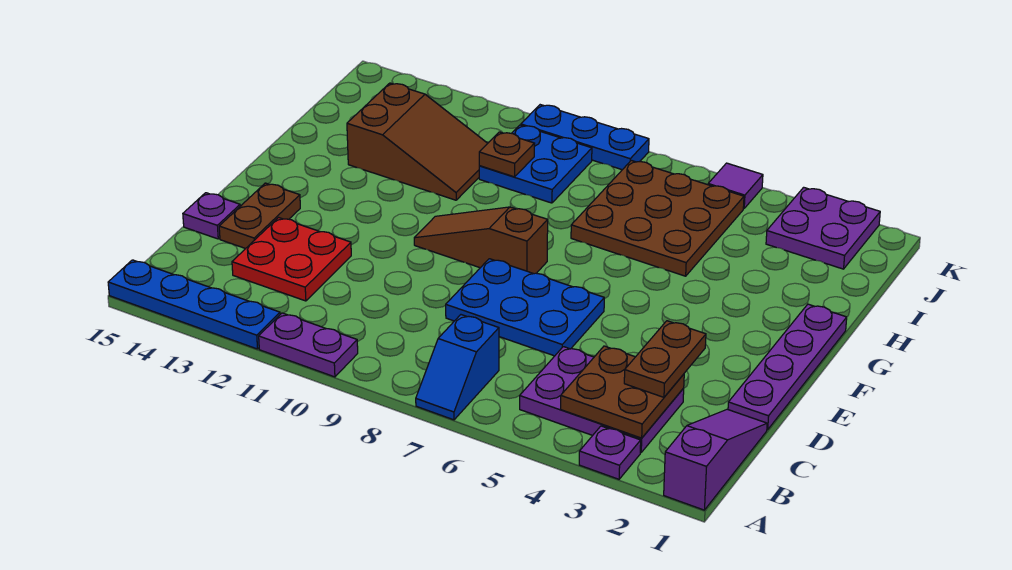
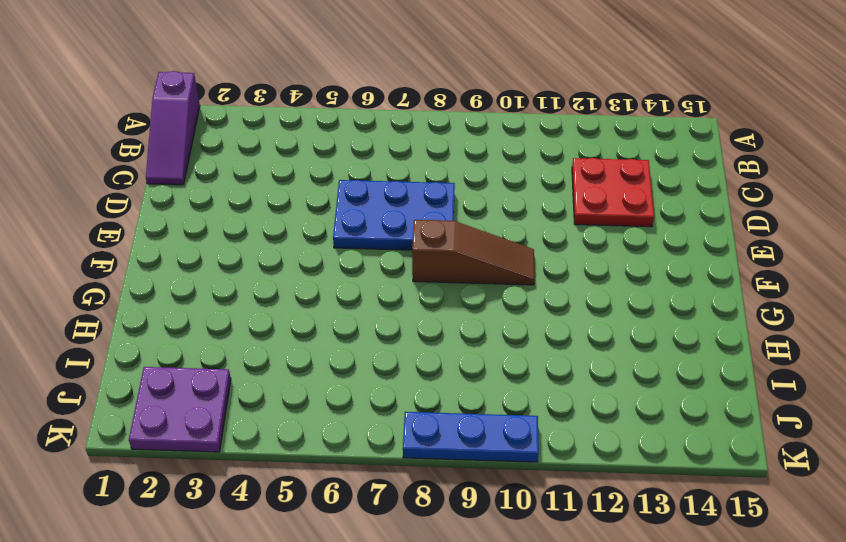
none -> purple 1x1 plate [579,426,641,479]
none -> blue 1x2 slope [416,315,499,420]
none -> purple 1x2 plate [259,313,358,377]

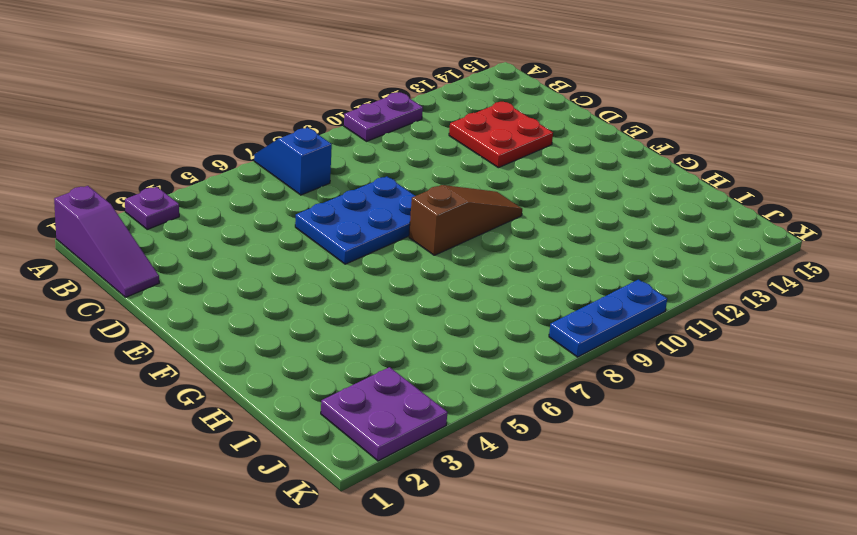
none -> blue 1x4 plate [108,260,280,349]
none -> purple 2x3 plate [520,347,684,453]
none -> purple 1x4 plate [728,304,847,430]

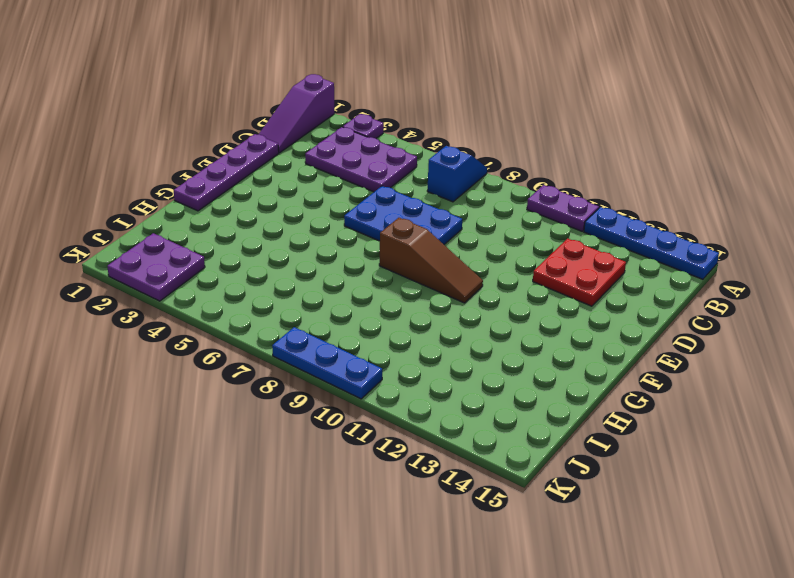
none -> brown 1x2 plate [219,183,300,249]
none -> purple 1x1 plate [183,193,240,239]
none -> brown 3x3 plate [571,160,744,276]

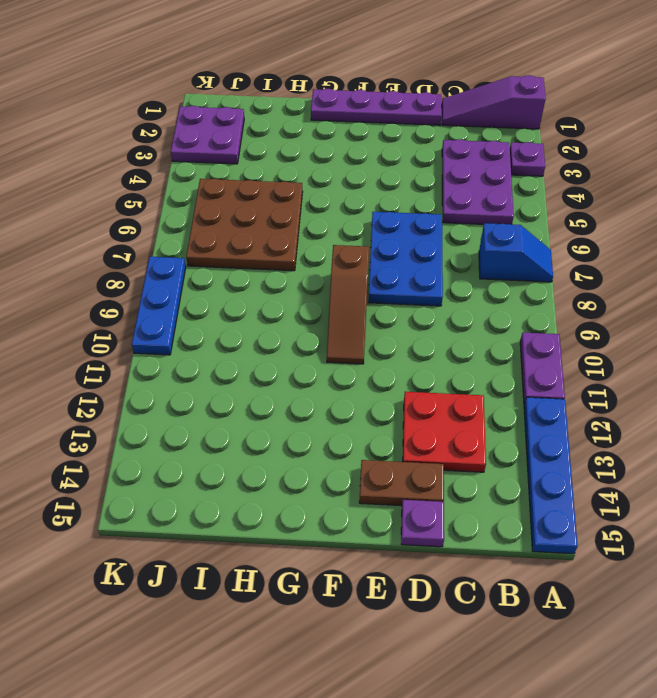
none -> brown 2x3 slope [347,83,488,200]
none -> blue 2x2 plate [479,125,592,203]
none -> purple 1x1 tile [708,163,763,209]

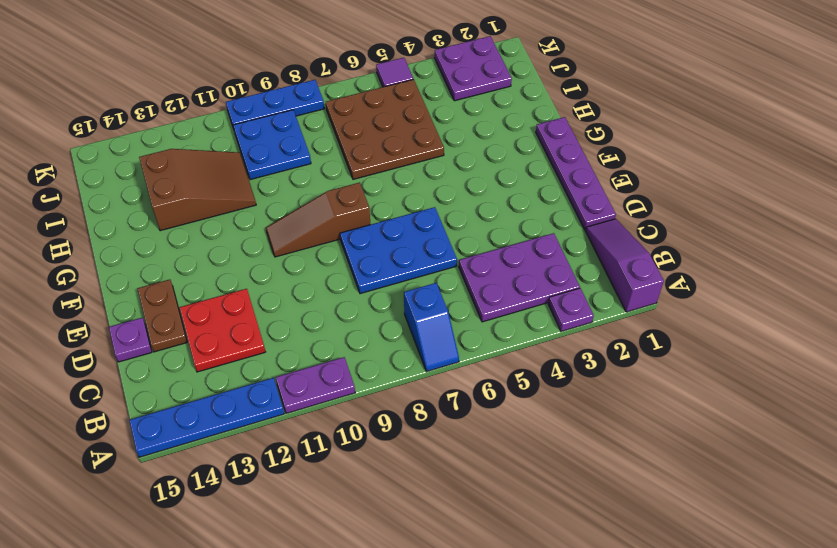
none -> brown 2x2 plate [561,346,684,438]
none -> brown 1x1 plate [479,132,535,177]
none -> brown 1x2 plate [624,321,706,397]

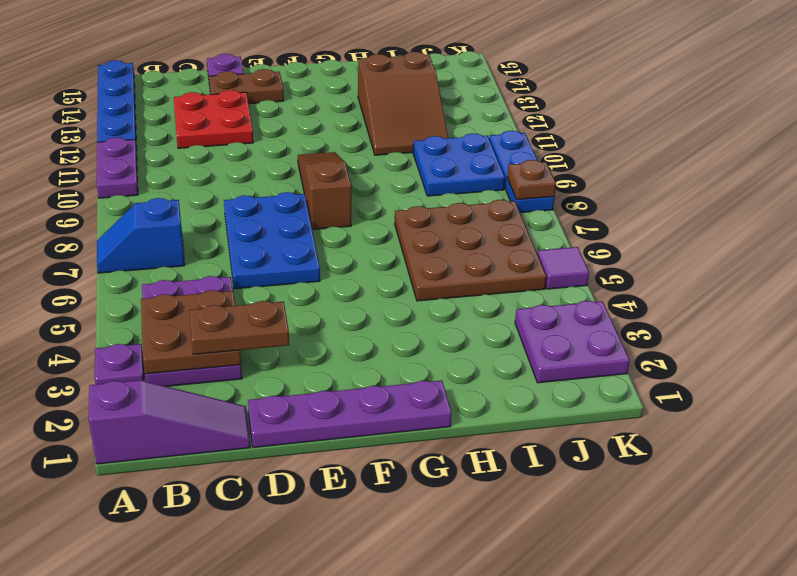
brown 1x1 plate [507,160,556,199] -> brown 1x1 plate moved to [479,132,535,177]

